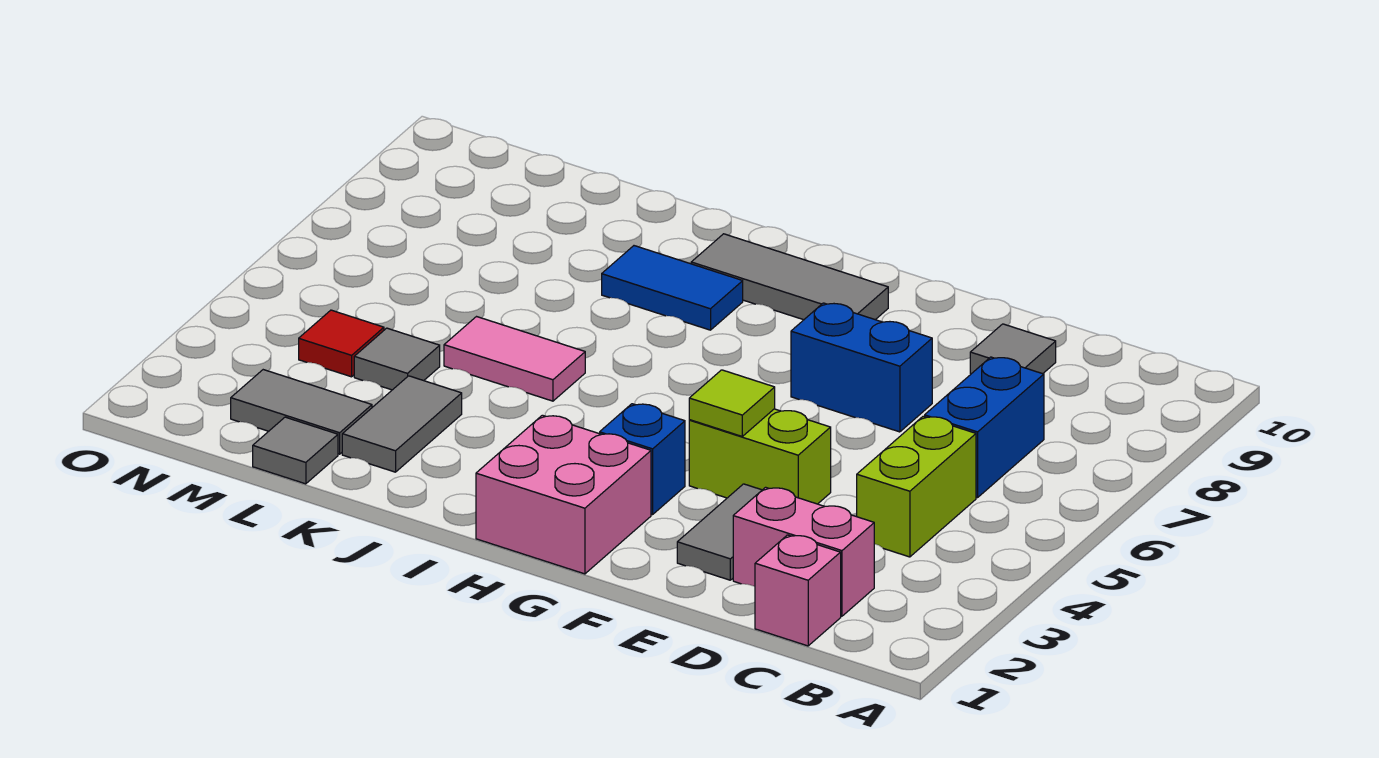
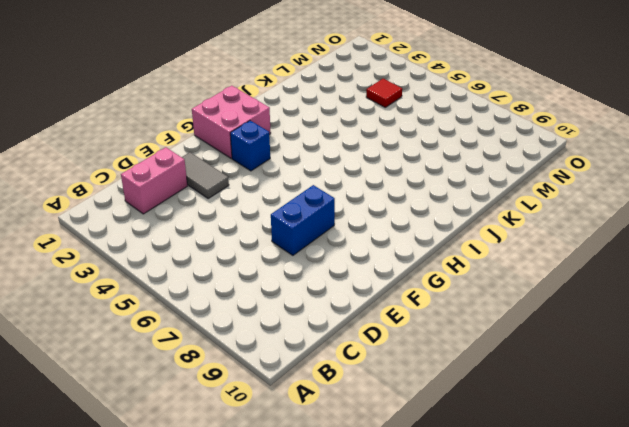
none -> pink 1x1 brick [755,535,841,646]
none -> lime 1x2 brick [857,416,976,557]
none -> blue 1x2 brick [925,357,1044,498]

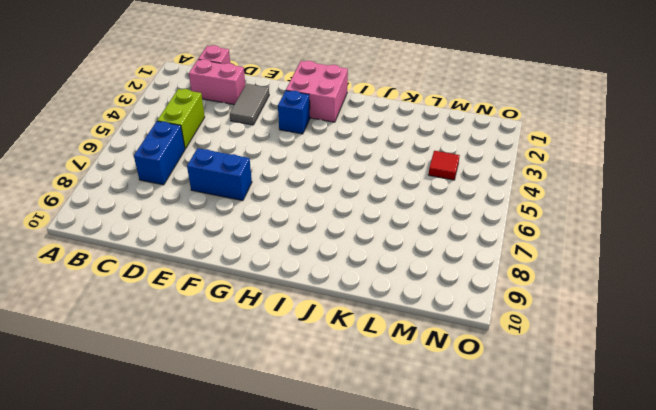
none -> grey 1x1 tile [970,324,1056,374]
none -> lime 1x2 brick [689,409,831,504]
none -> grey 1x3 tile [691,234,888,320]

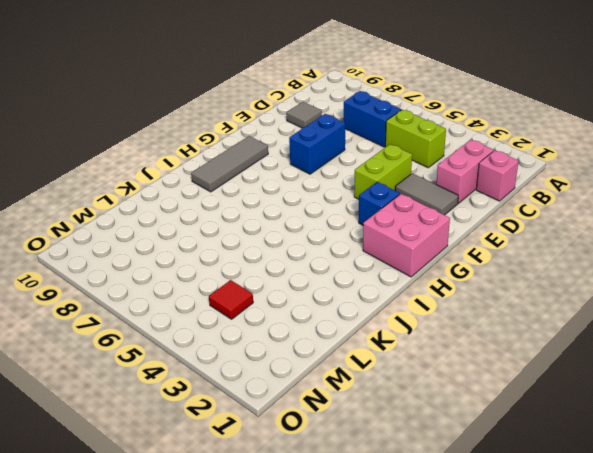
none -> blue 1x2 tile [602,246,743,330]
none -> pink 1x2 tile [444,317,585,401]
none -> grey 1x2 tile [342,376,462,472]

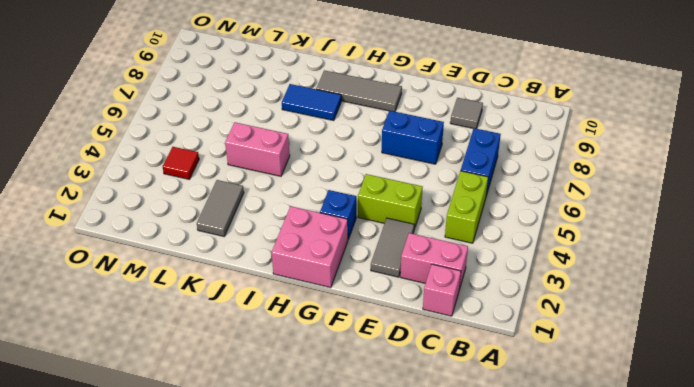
pink 1x2 brick [225,122,290,176] -> pink 1x2 tile [444,317,585,401]
none -> grey 1x1 tile [253,417,338,484]
none -> grey 1x2 tile [231,370,372,454]
none -> grey 1x1 tile [354,328,440,390]

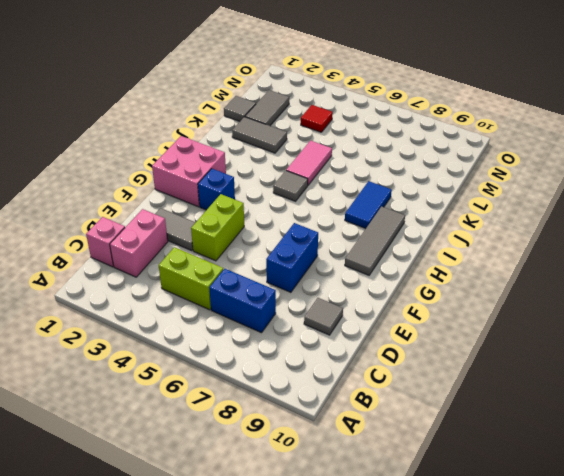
grey 1x1 tile [273,171,308,201] -> grey 1x1 tile moved to [354,328,440,390]
none -> lime 1x1 tile [689,370,775,436]

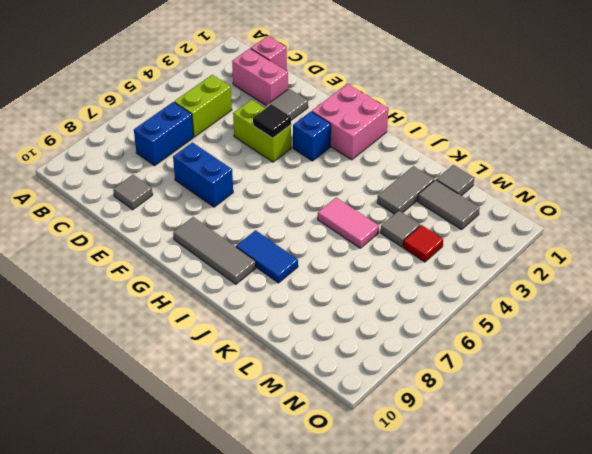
black 1x1 tile [253,104,291,138] -> lime 1x1 tile [689,370,775,436]

